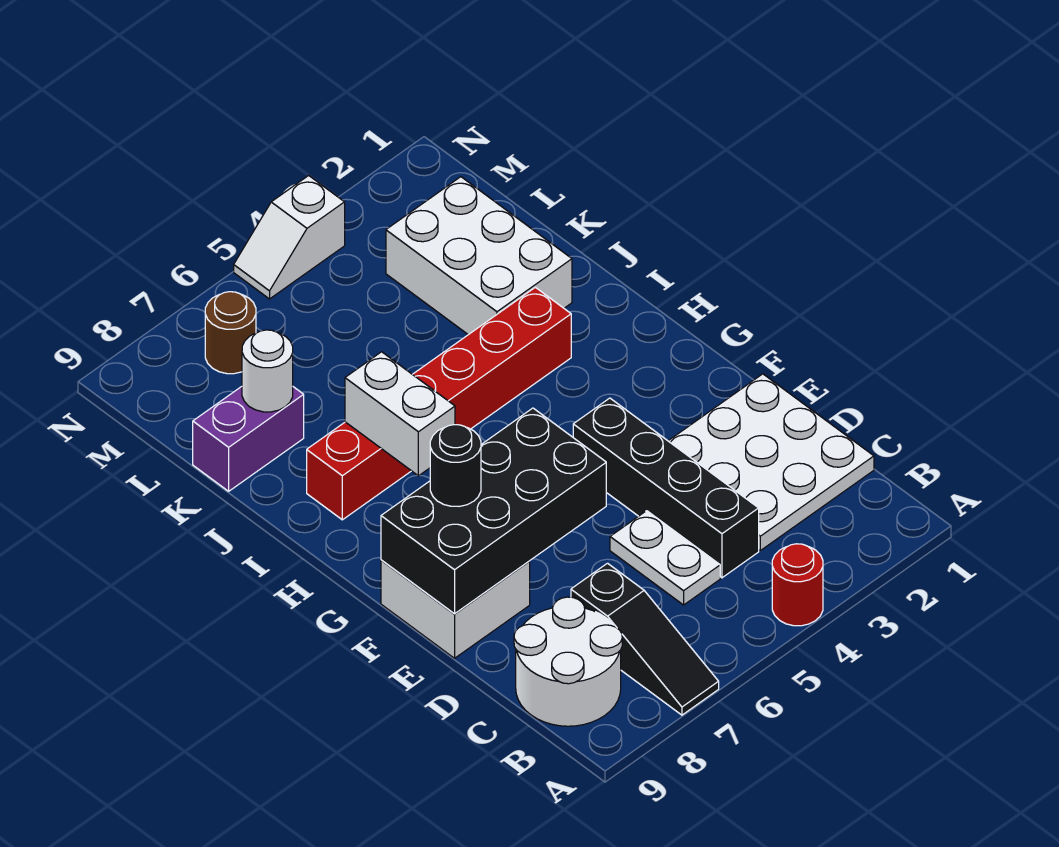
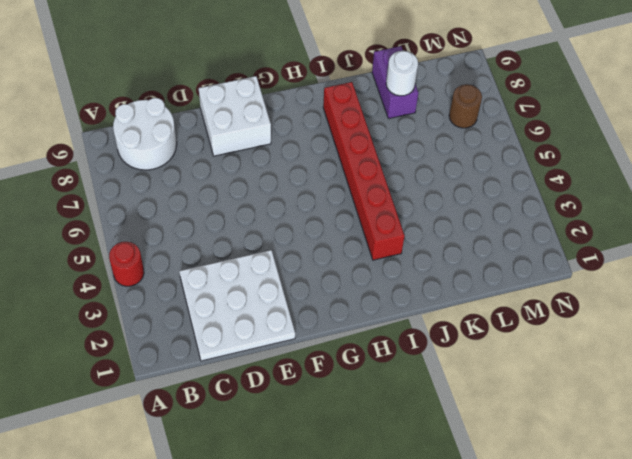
none -> black 1x3 slope [571,563,719,715]
none -> black 1x4 brick [573,398,759,578]
none -> white 1x2 plate [610,511,720,605]

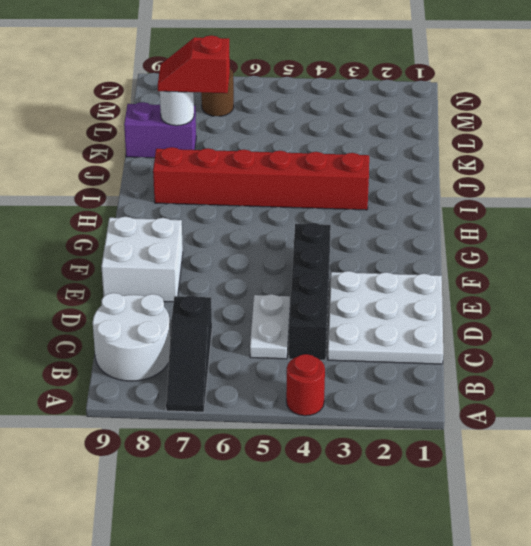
red 1x2 slope [158,35,230,93] -> none
none -> white 2x3 brick [386,177,572,335]
none -> white 1x2 slope [234,176,345,299]
none -> black 2x4 brick [381,408,606,614]

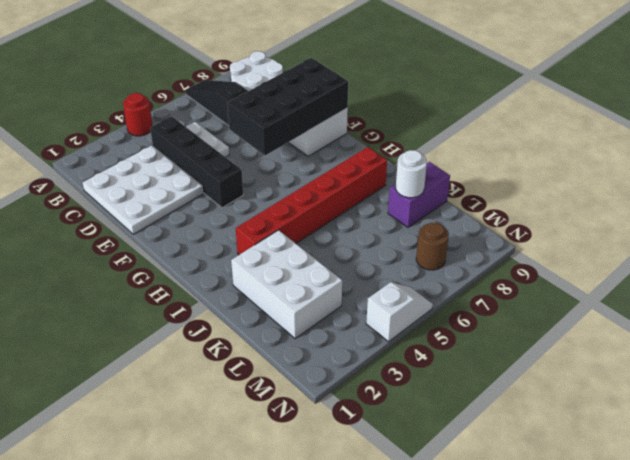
none -> white 1x2 brick [345,352,455,476]
none -> black 1x1 round brick [430,425,481,506]

